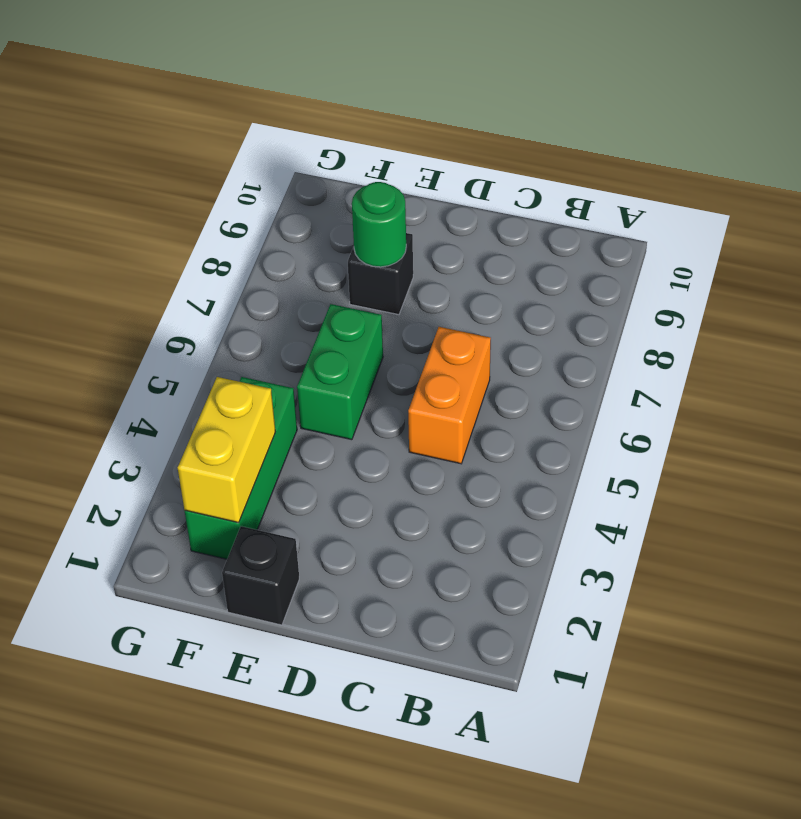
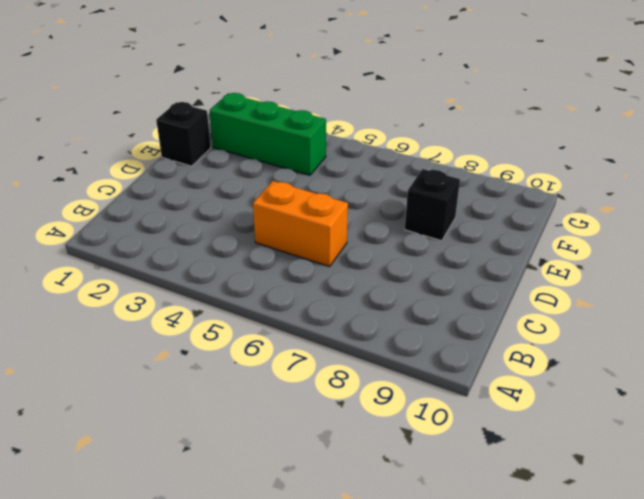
none -> green 1x2 brick [297,304,383,440]
none -> green 1x1 round brick [352,182,406,267]

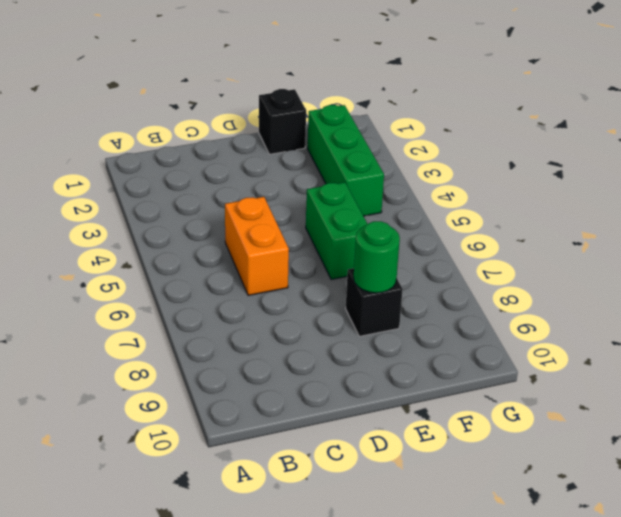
none -> yellow 1x2 brick [178,377,275,523]

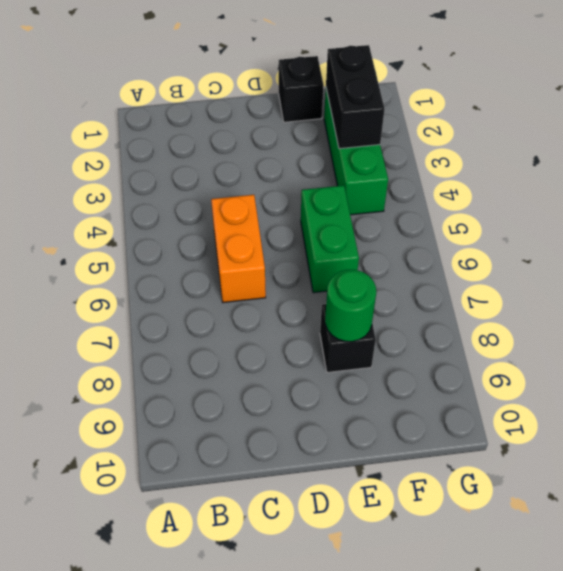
black 1x2 brick [326,45,385,149] -> yellow 1x2 brick [178,377,275,523]

